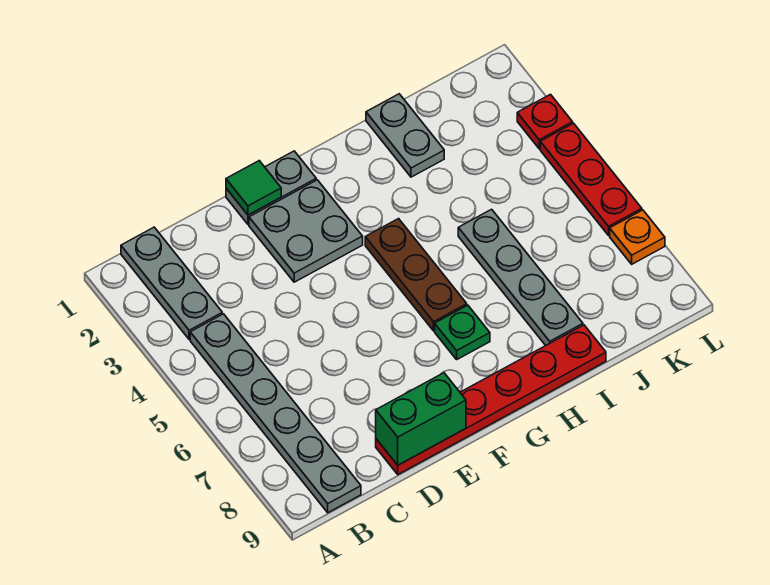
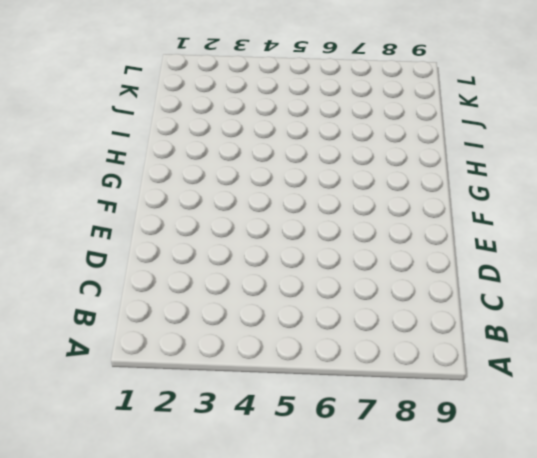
none -> grey 1x3 plate [121,227,222,339]
none -> grey 1x6 plate [190,314,361,513]
none -> red 1x6 plate [376,325,606,474]

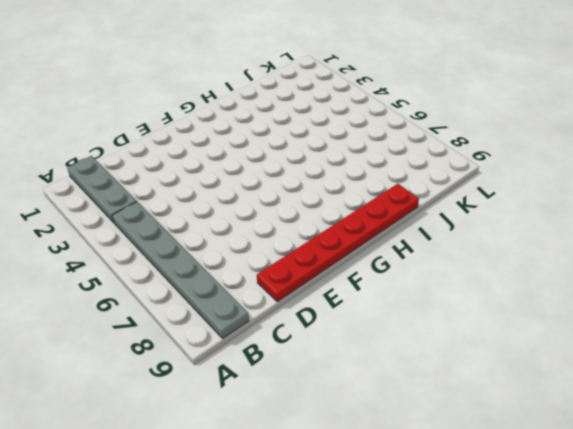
none -> grey 1x2 plate [226,151,316,224]
none -> grey 2x2 plate [249,180,363,282]
none -> brown 1x3 plate [365,219,467,331]

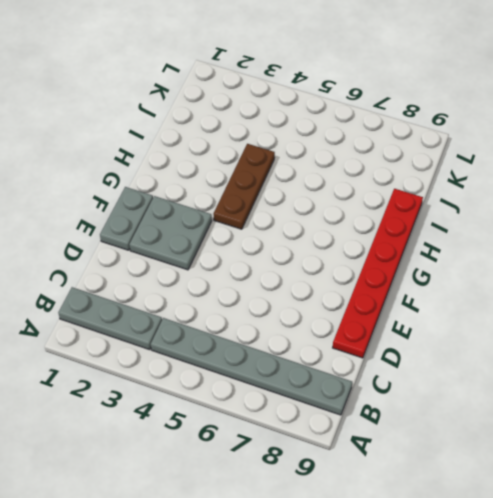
brown 1x3 plate [214,144,275,229] -> brown 1x3 plate turned to [365,219,467,331]
none -> green 1x1 plate [435,305,490,359]
none -> grey 1x2 plate [366,94,444,177]
none -> grey 1x4 plate [458,209,583,345]

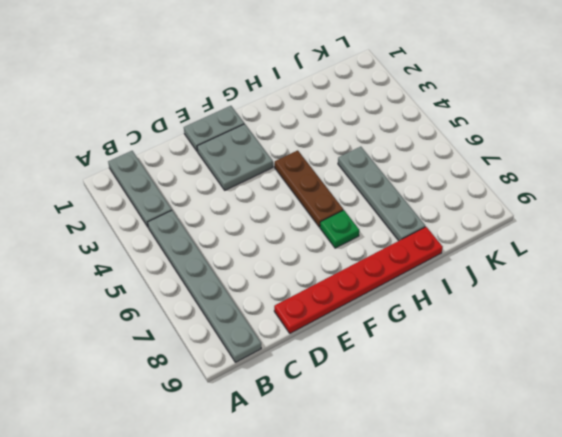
none -> grey 1x2 plate [366,94,444,177]
none -> red 1x1 plate [517,94,573,149]
none -> red 1x3 plate [540,123,642,235]

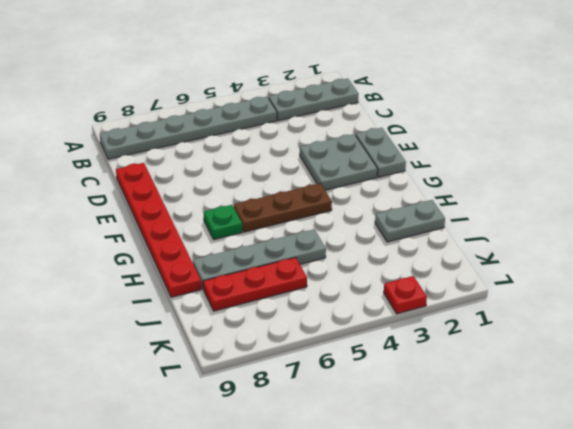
red 1x3 plate [203,257,307,311] -> red 1x3 plate moved to [540,123,642,235]
none -> orange 1x1 plate [610,210,665,264]
none -> green 1x2 brick [376,373,466,465]
none -> green 1x1 tile [226,161,281,215]

